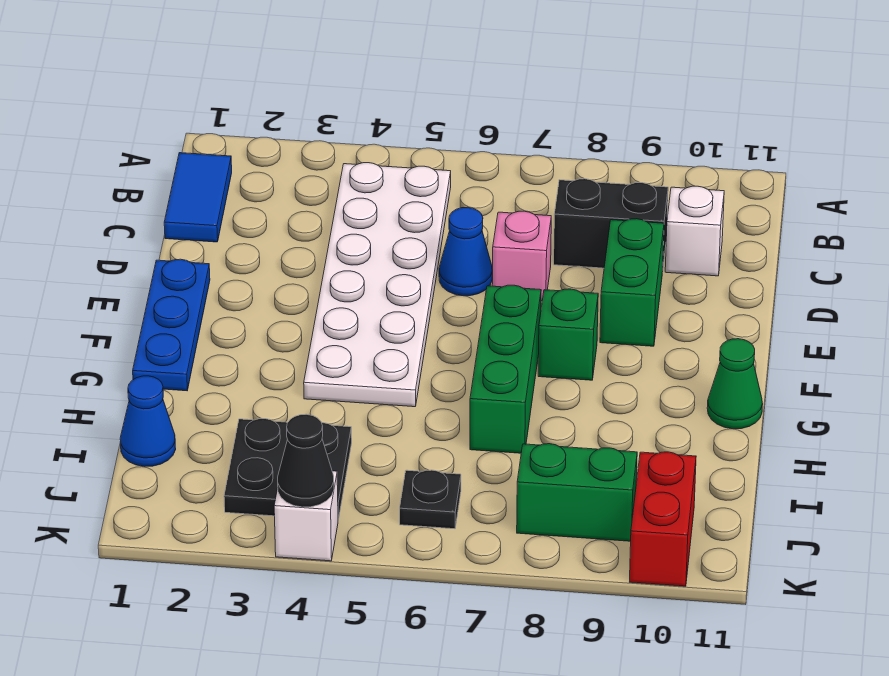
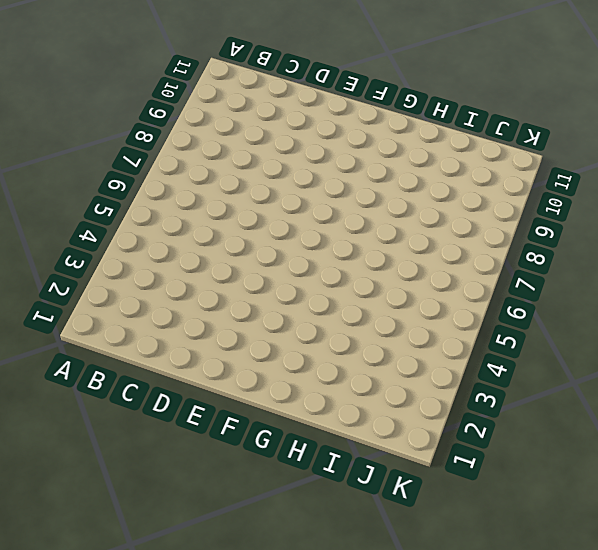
none -> blue 1x2 tile [164,153,232,242]
none -> white 2x6 plate [304,163,451,407]
none -> black 1x2 brick [554,179,668,268]

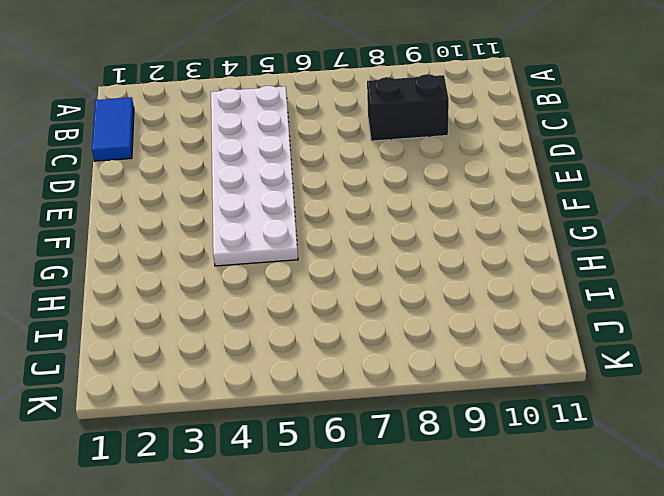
none -> white 1x1 brick [665,186,724,276]
none -> blue 1x1 cone [439,207,492,296]
none -> pink 1x1 brick [492,211,551,301]

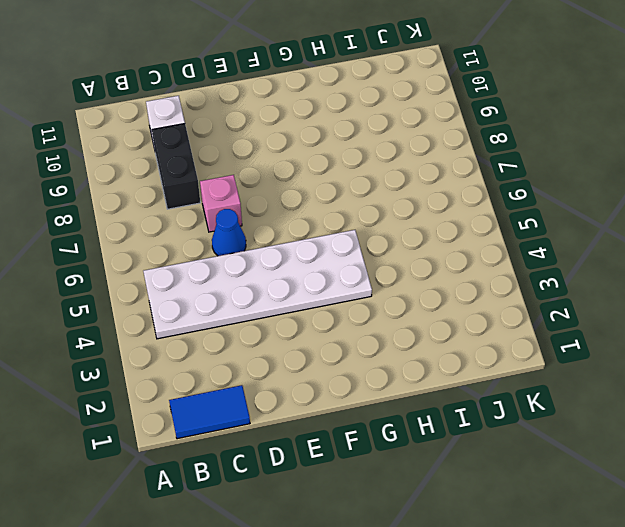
none -> green 1x2 brick [600,219,664,346]
none -> blue 1x3 plate [133,259,210,391]
none -> green 1x3 brick [470,285,541,453]

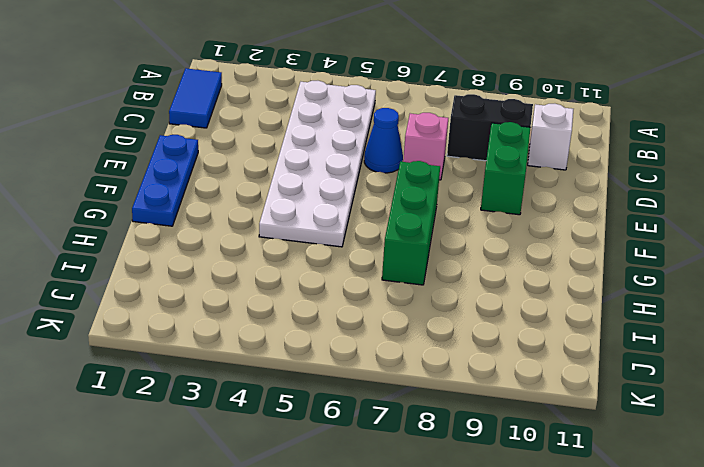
none -> green 1x1 brick [538,289,598,380]
none -> green 1x1 cone [707,339,763,429]
none -> blue 1x1 cone [120,376,176,467]

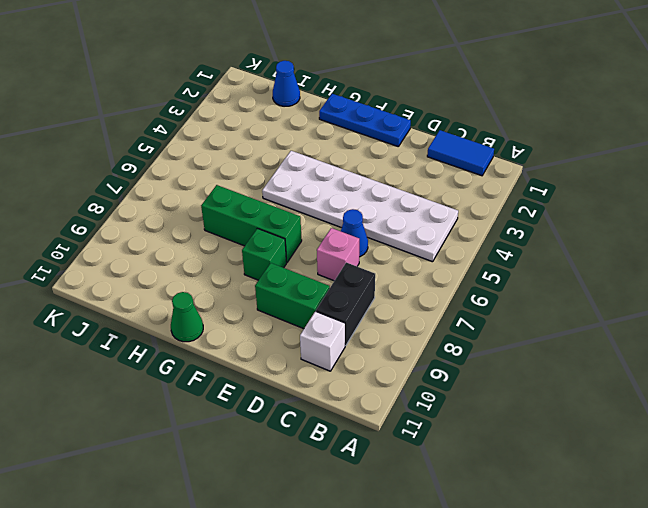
none -> black 2x2 plate [224,419,352,520]
none -> black 1x1 plate [400,470,461,529]
none -> green 1x2 brick [517,444,637,541]

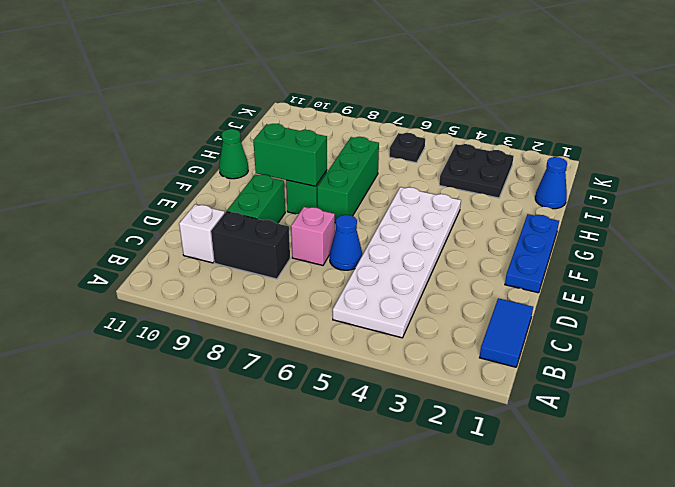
green 1x2 brick [253,124,327,186] -> green 1x2 brick moved to [517,444,637,541]
none -> red 1x2 brick [630,452,696,586]
none -> white 1x1 brick [274,471,338,561]
none -> black 1x1 cone [278,414,334,507]

